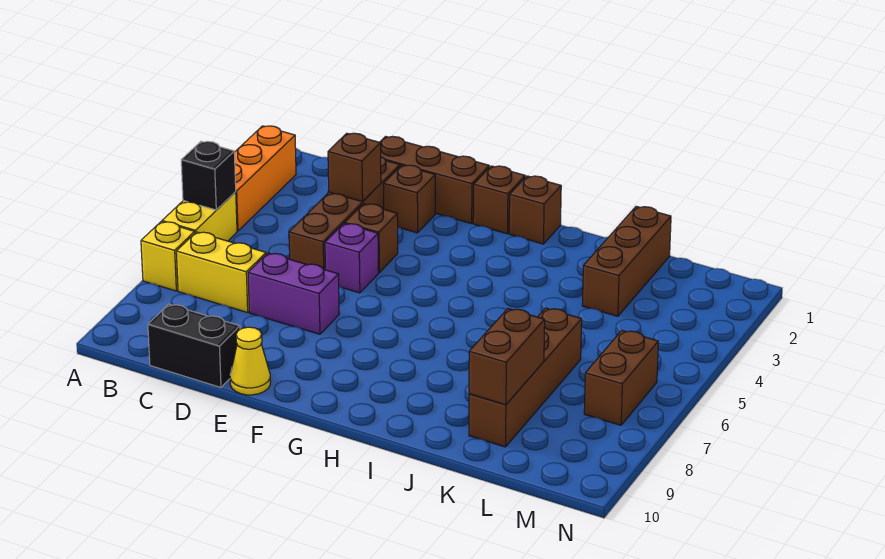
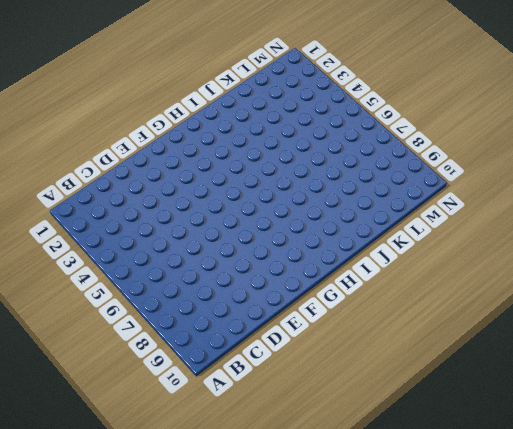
none -> orange 1x3 brick [234,126,296,231]
none -> yellow 1x2 brick [162,192,237,241]
none -> yellow 1x1 brick [141,222,195,291]

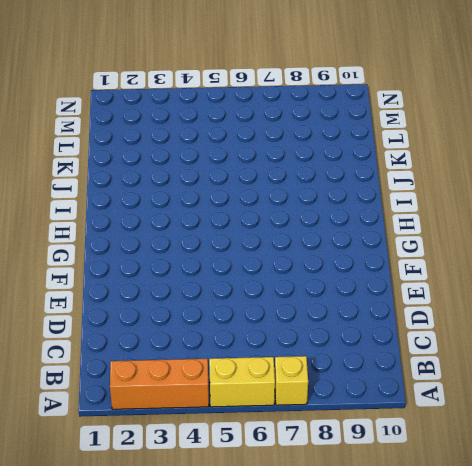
none -> yellow 1x2 brick [176,232,266,312]
none -> black 1x2 brick [148,304,240,388]
none -> brown 1x3 brick [380,136,489,224]

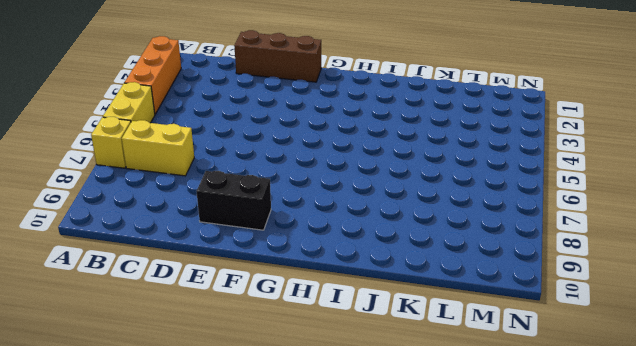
black 1x2 brick [197,171,271,230] -> black 1x2 brick moved to [148,304,240,388]
none -> brown 1x4 brick [289,157,400,270]
none -> purple 1x2 brick [248,253,339,334]
none -> brown 1x1 brick [384,165,435,233]

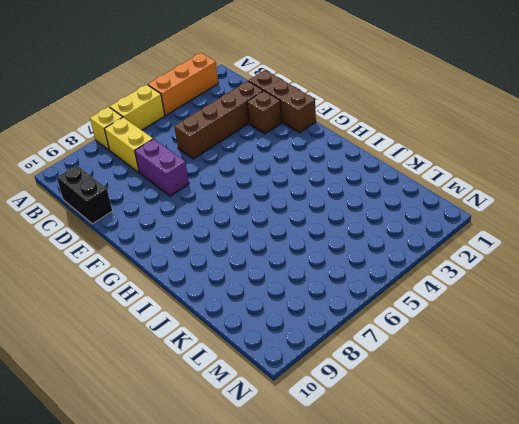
none -> brown 1x1 brick [345,204,398,272]
none -> purple 1x1 brick [325,223,379,293]
none -> yellow 1x1 cone [230,327,271,395]

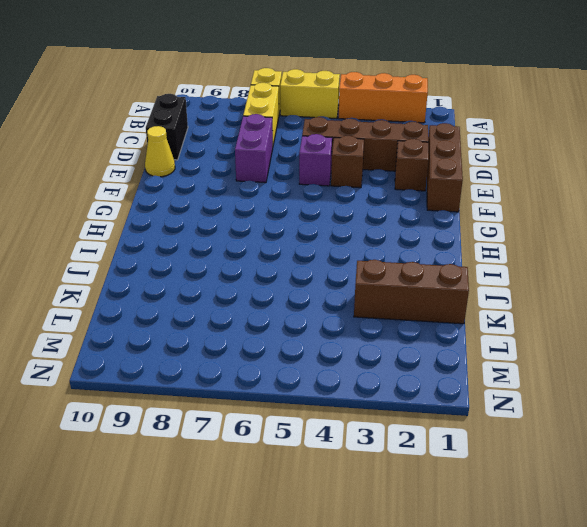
none -> brown 1x1 brick [473,166,525,234]
none -> brown 1x1 brick [509,176,561,244]
none -> brown 1x4 brick [469,308,582,447]

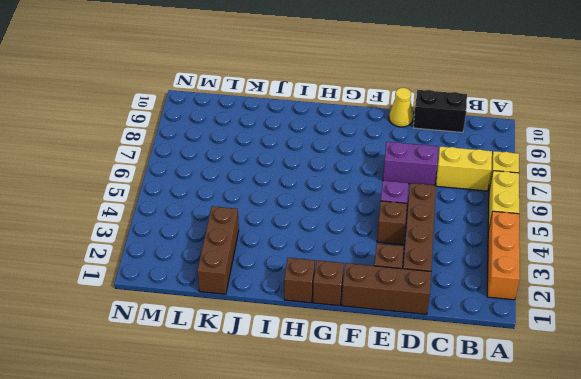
none -> brown 1x4 brick [469,308,582,447]
none -> brown 1x2 brick [584,330,658,425]
none -> black 1x1 brick [181,141,236,210]

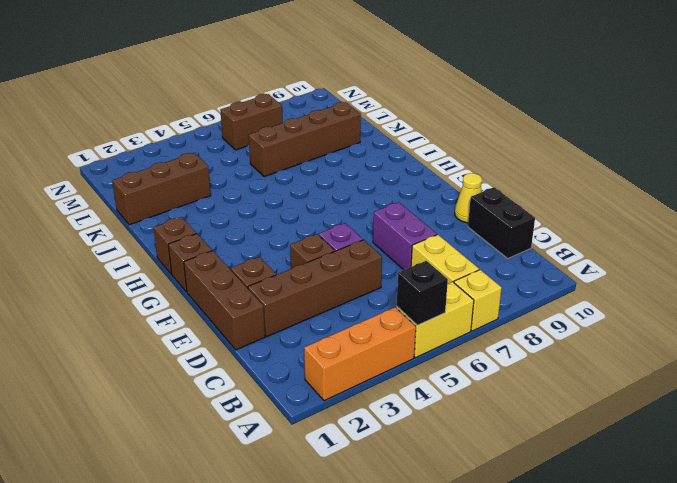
none -> brown 1x1 brick [328,133,381,202]
none -> brown 1x2 brick [469,309,545,405]

